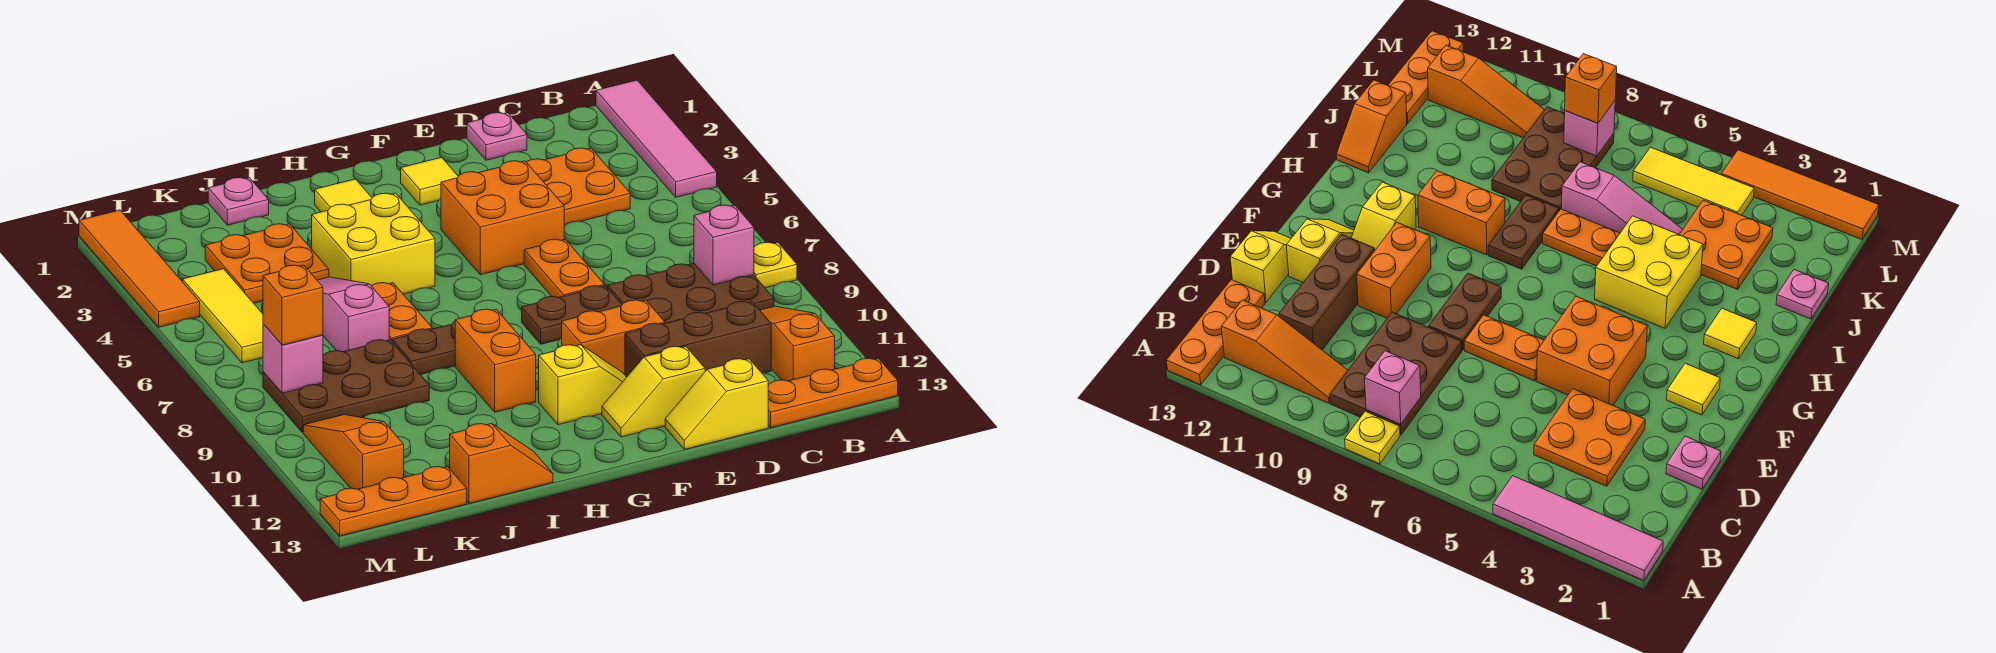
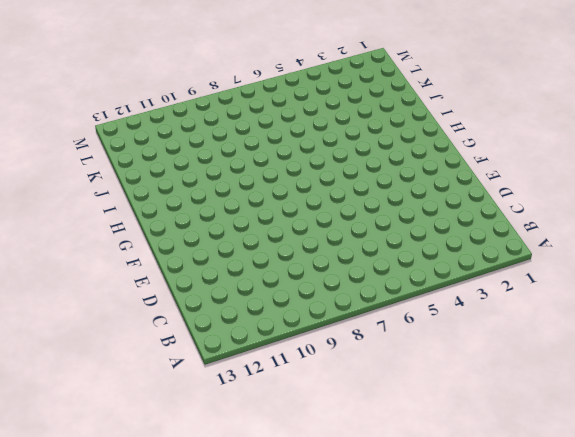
none -> pink 1x4 tile [596,80,717,197]
none -> yellow 1x1 plate [754,242,797,288]
none -> orange 1x3 plate [768,358,898,428]
none -> brown 2x3 plate [608,264,774,323]

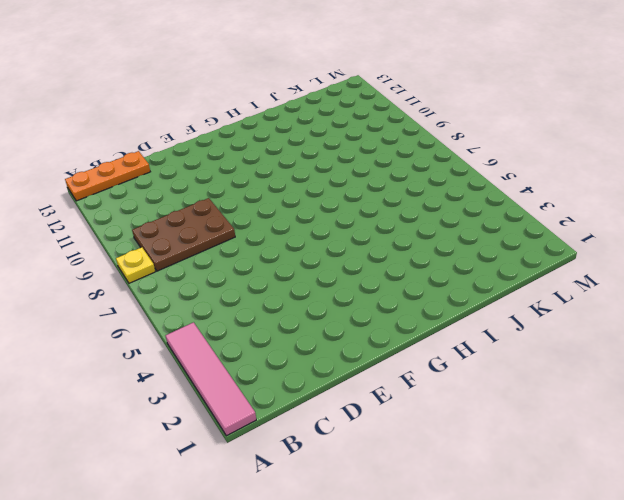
none -> orange 1x3 slope [760,306,835,381]
none -> orange 2x2 plate [527,148,630,225]
none -> brown 1x3 brick [625,302,771,377]
none -> pink 1x1 plate [467,113,527,160]

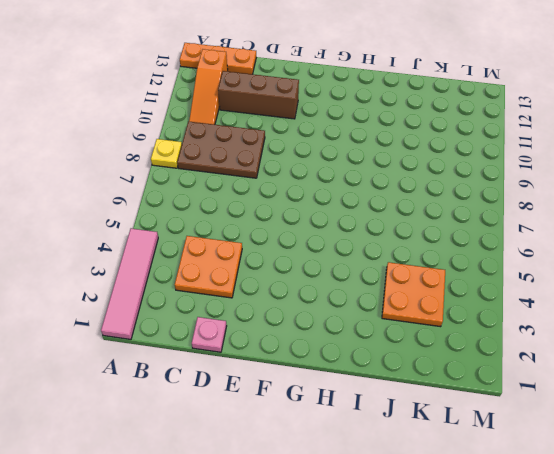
none -> yellow 1x2 slope [665,359,768,449]
none -> orange 2x2 brick [441,161,564,275]
none -> orange 1x2 plate [524,239,605,298]
none -> brown 1x2 plate [522,286,622,344]

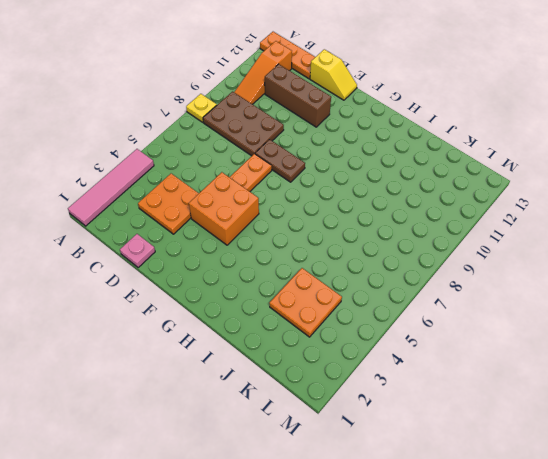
none -> orange 1x2 brick [562,300,665,375]
none -> yellow 1x2 slope [602,346,705,437]
none -> yellow 1x1 tile [401,157,458,205]
none -> yellow 1x2 slope [539,345,626,425]

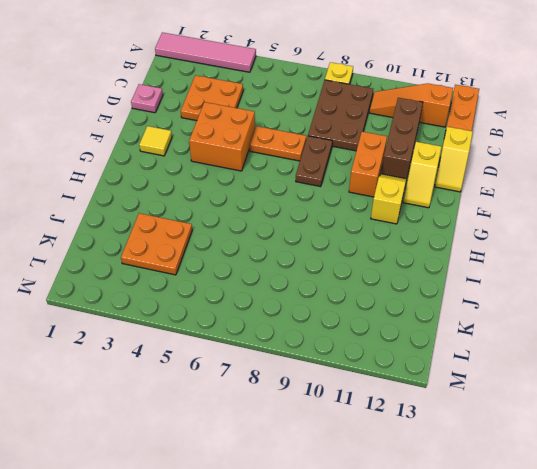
none -> yellow 1x1 tile [315,179,372,212]
none -> yellow 2x2 brick [312,193,435,294]
none -> brown 1x2 plate [392,321,455,375]
none -> orange 1x2 brick [455,309,536,412]

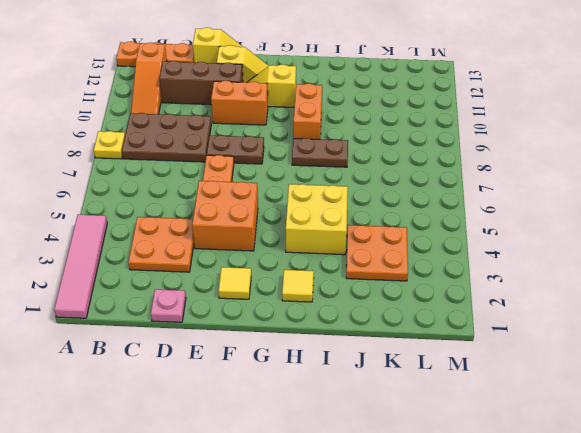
none -> orange 1x2 plate [371,283,432,341]
none -> orange 1x2 slope [450,423,553,503]
none -> pink 1x1 plate [208,178,269,225]
none -> pink 1x3 slope [317,277,389,352]

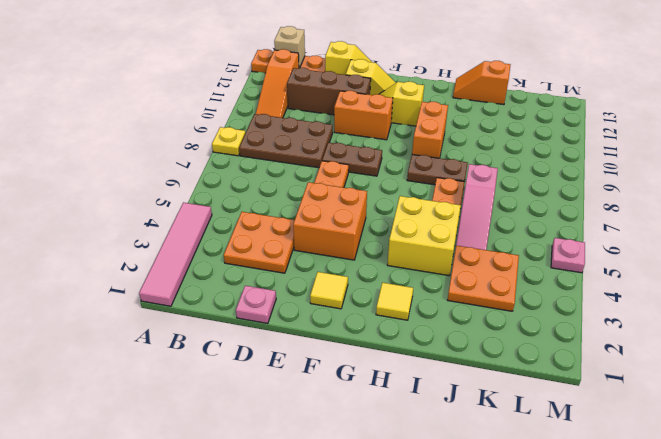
tan 1x1 brick [274,26,305,68] -> none
pink 1x1 plate [551,238,585,273] -> pink 1x1 plate moved to [208,178,269,225]
none -> brown 2x3 plate [263,340,429,432]
none -> orange 1x3 plate [320,467,467,536]
none -> yellow 1x3 tile [183,269,263,363]
none -> orange 1x3 slope [303,415,404,489]

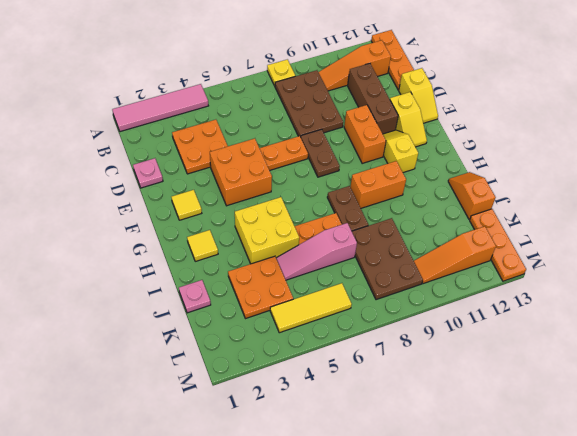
none -> orange 1x4 tile [79,210,200,327]
none -> pink 1x1 brick [694,205,754,285]
none -> pink 1x1 brick [263,324,323,393]
none -> orange 1x1 brick [263,265,323,345]

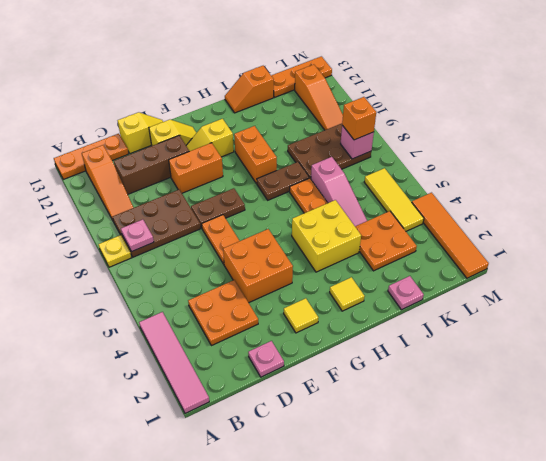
pink 1x1 plate [121,219,154,252] -> pink 1x1 brick [694,205,754,285]

